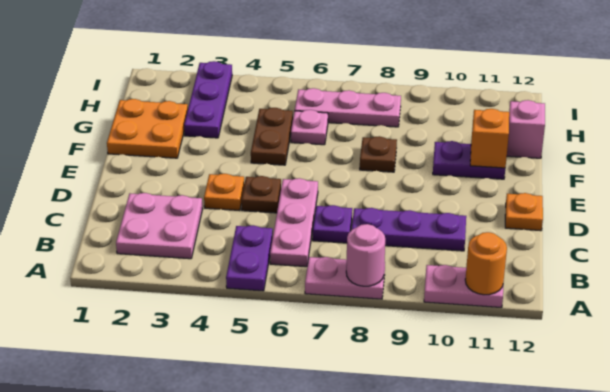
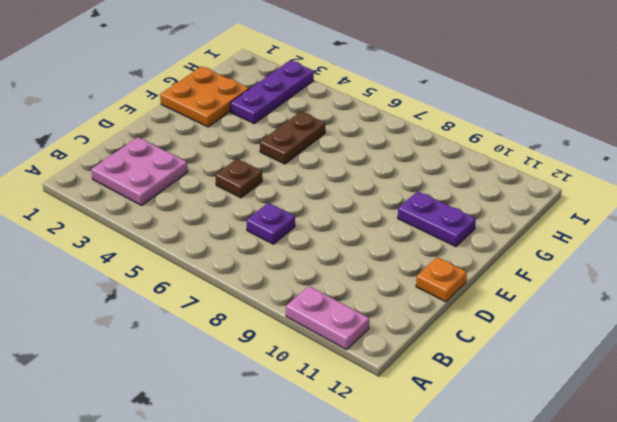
none -> purple 1x2 plate [226,225,273,291]
none -> pink 1x2 plate [305,257,385,299]
none -> pink 1x3 plate [270,178,318,267]

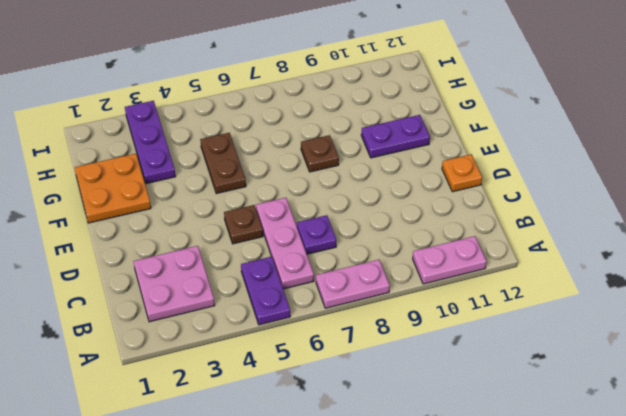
none -> purple 1x3 plate [351,208,466,251]
none -> orange 1x1 plate [204,174,244,211]
none -> pink 1x1 plate [291,110,328,145]

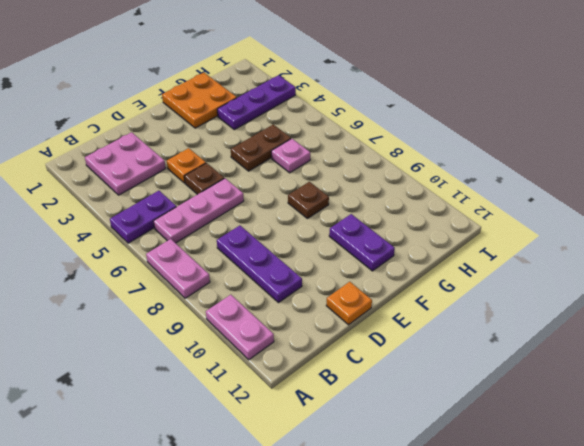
none -> purple 1x1 plate [313,205,352,243]
none -> pink 1x1 brick [507,100,545,158]
none -> pink 1x3 plate [295,88,401,127]

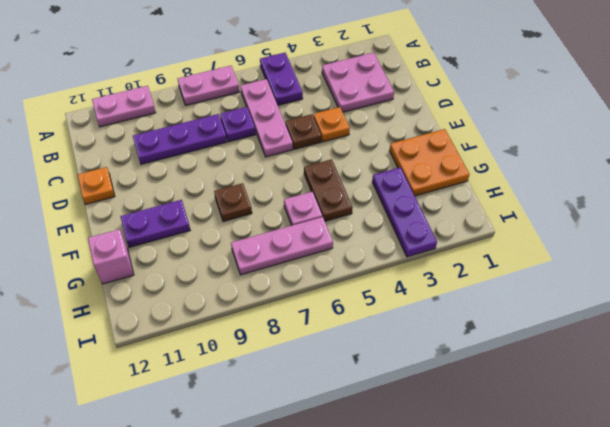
none -> pink 1x1 round brick [346,224,385,286]
none -> orange 1x1 round brick [465,232,507,295]
none -> orange 1x1 brick [470,109,509,168]

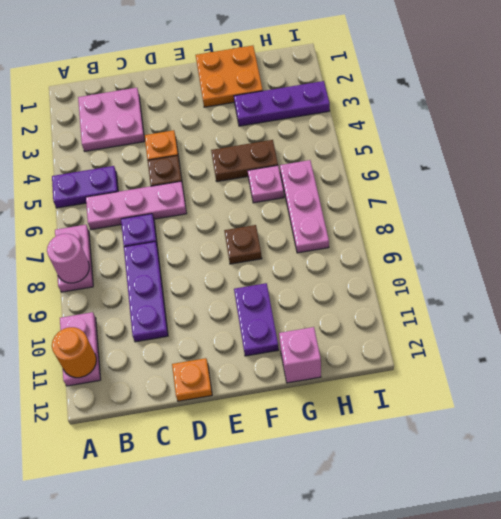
none -> orange 1x1 brick [470,109,509,168]

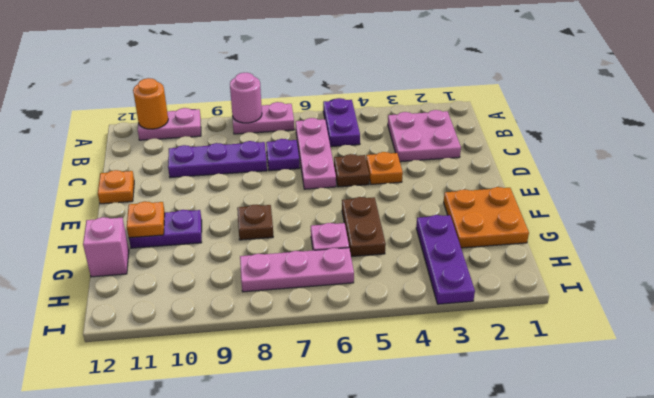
orange 1x1 plate [127,201,165,238] -> orange 1x1 brick [470,109,509,168]

